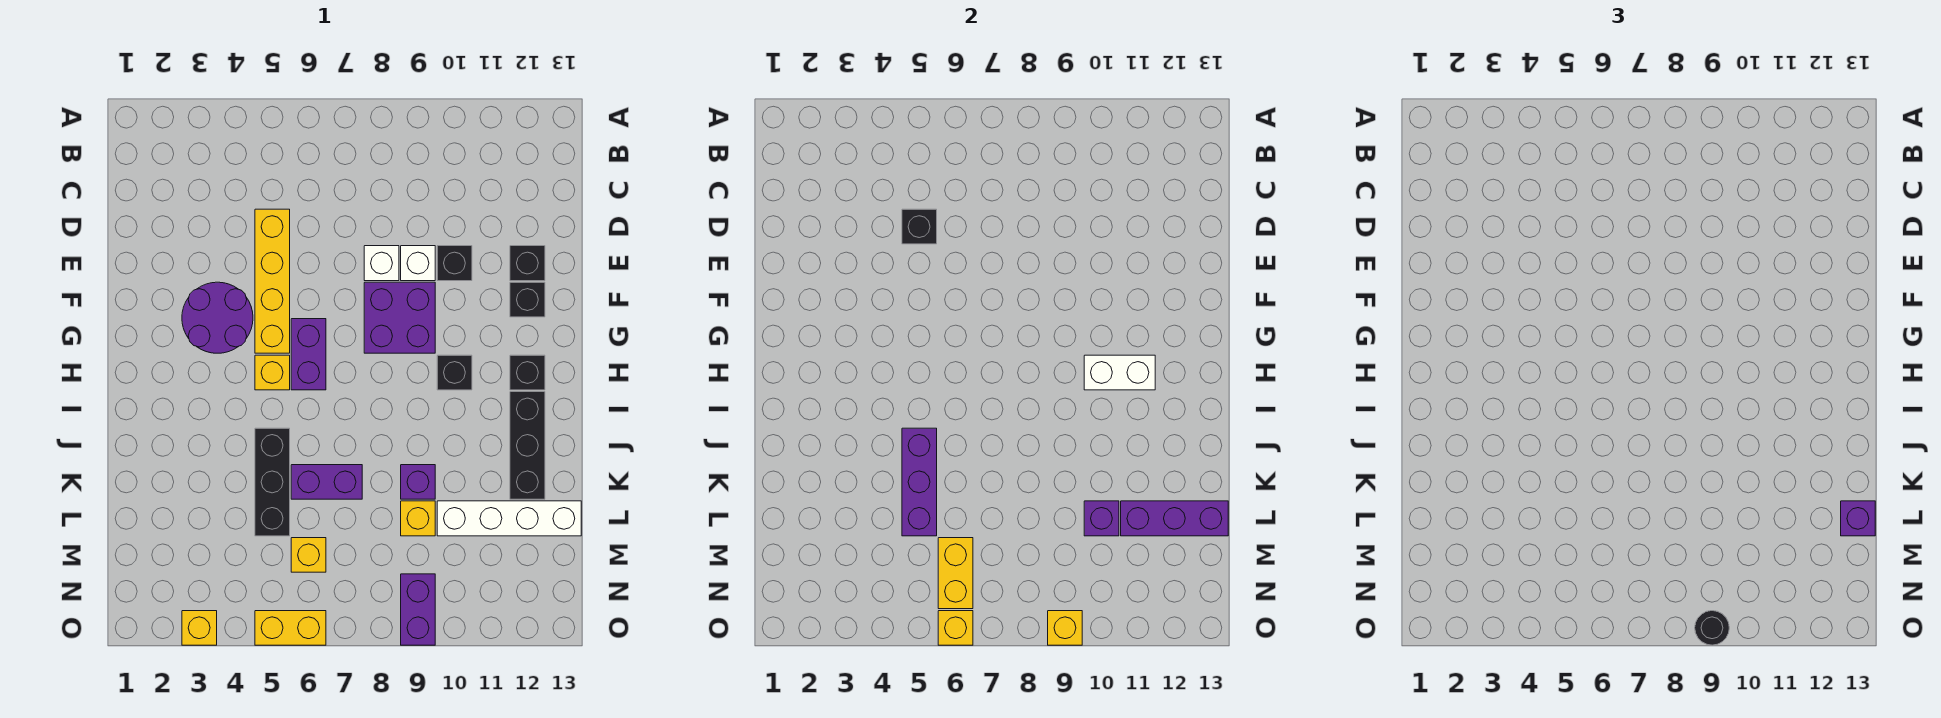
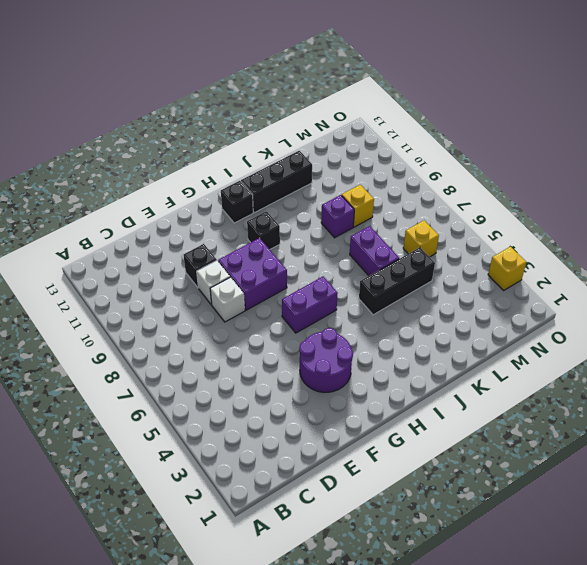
none -> yellow 1x4 brick [255,209,290,353]
none -> black 1x1 brick [510,246,545,281]
none -> black 1x1 brick [510,282,545,317]
none -> yellow 1x1 brick [255,355,290,390]

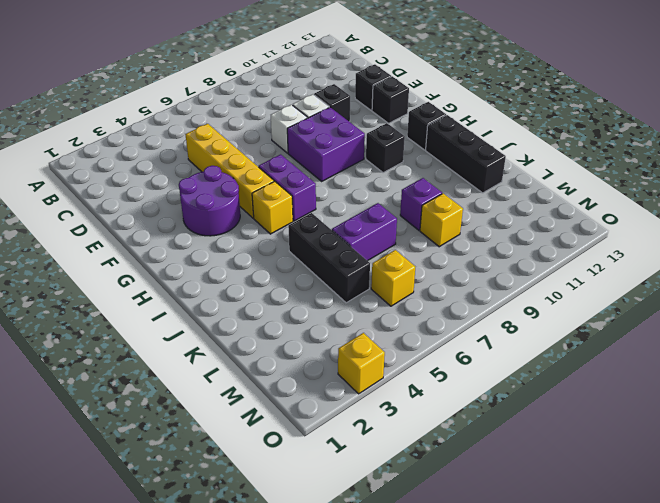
none -> white 1x4 brick [437,501,581,536]
none -> purple 1x2 brick [401,574,435,645]
none -> yellow 1x2 brick [255,611,326,645]
none -> black 1x1 brick [902,209,937,244]

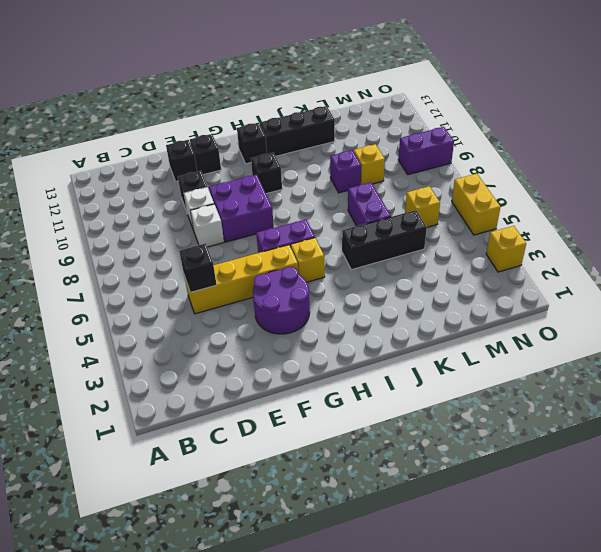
none -> white 1x4 brick [437,501,581,536]
none -> white 1x2 brick [1084,355,1155,390]
none -> purple 1x3 brick [902,428,937,536]
none -> purple 1x1 brick [1084,501,1119,536]

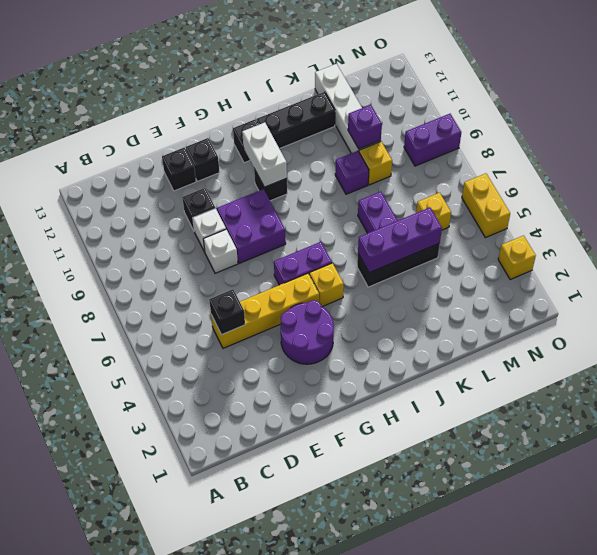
none -> purple 1x3 brick [1121,501,1228,536]
none -> yellow 1x2 brick [938,538,973,609]
none -> yellow 1x1 brick [938,611,973,645]
none -> yellow 1x1 brick [1048,611,1082,645]

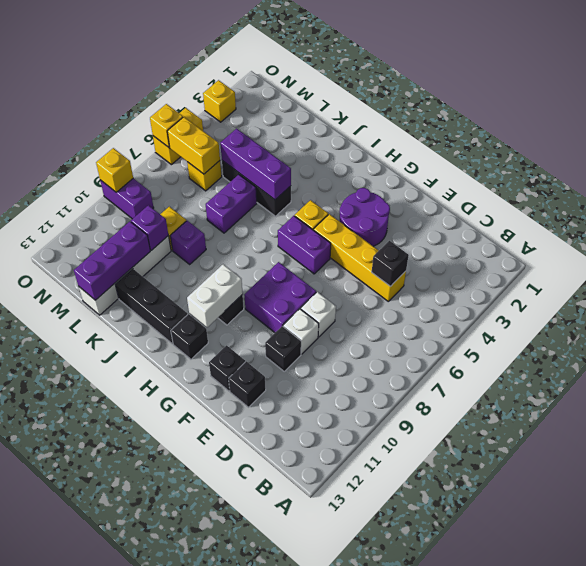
none -> purple 1x1 brick [1841,501,1875,536]
none -> black 1x1 round brick [1695,611,1729,645]

